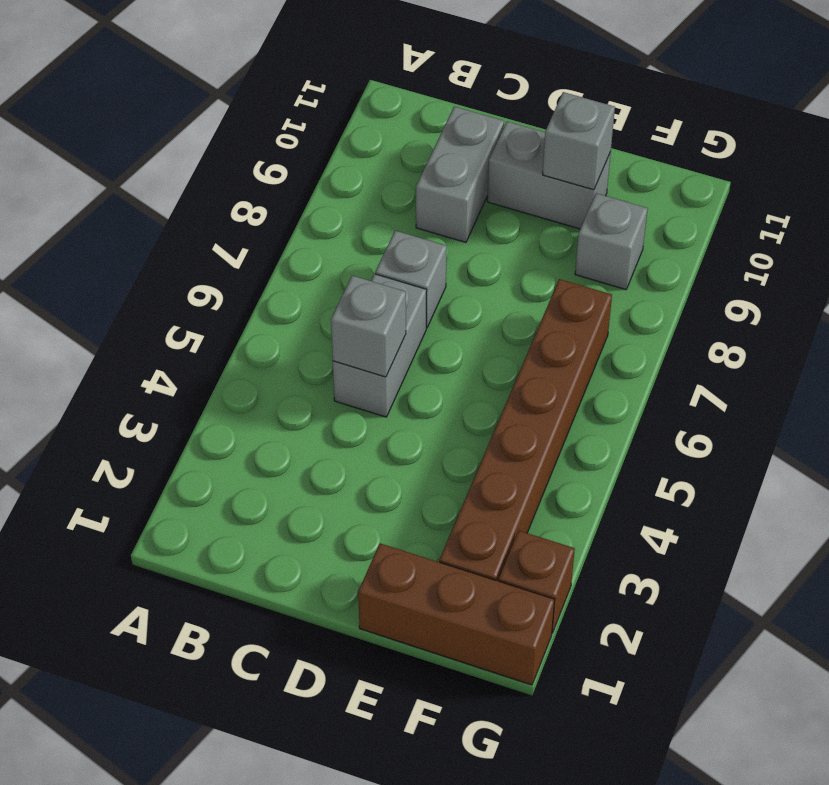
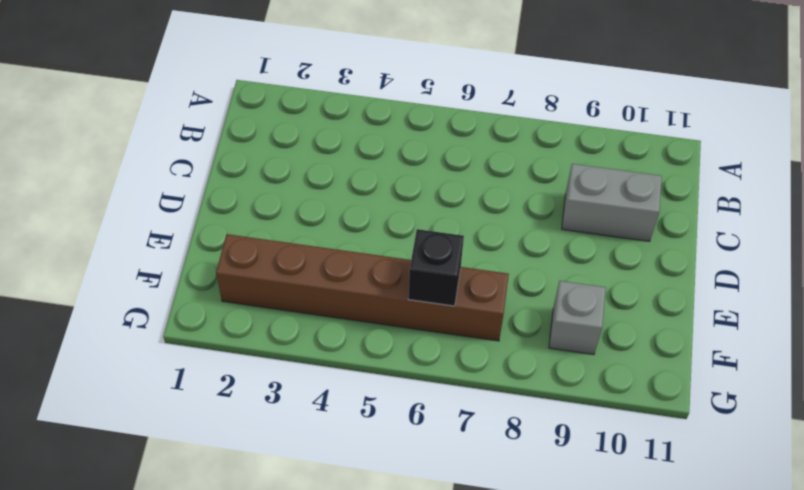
black 1x1 brick [408,229,464,306] -> none
none -> grey 1x2 brick [333,274,427,417]
none -> grey 1x1 brick [375,231,447,328]

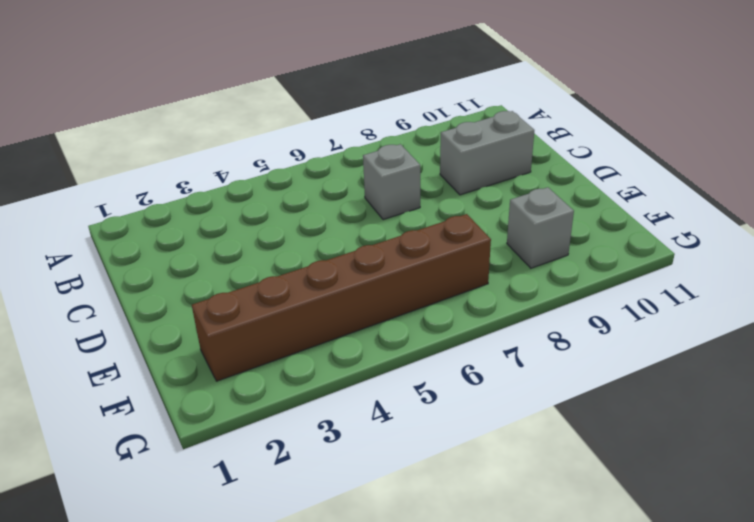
none -> grey 1x2 brick [333,274,427,417]
none -> grey 1x2 brick [487,122,611,229]

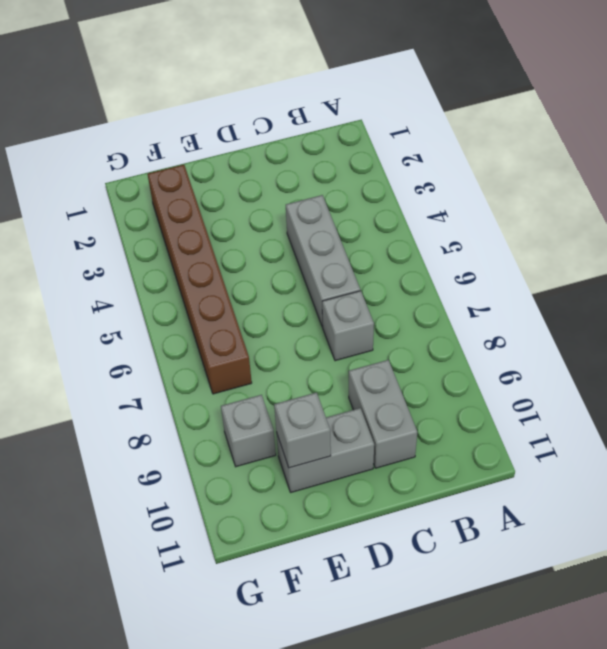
grey 1x3 brick [286,195,360,327] -> grey 1x2 brick [333,274,427,417]
none -> brown 1x3 brick [358,543,555,685]
none -> brown 1x1 brick [499,531,575,633]

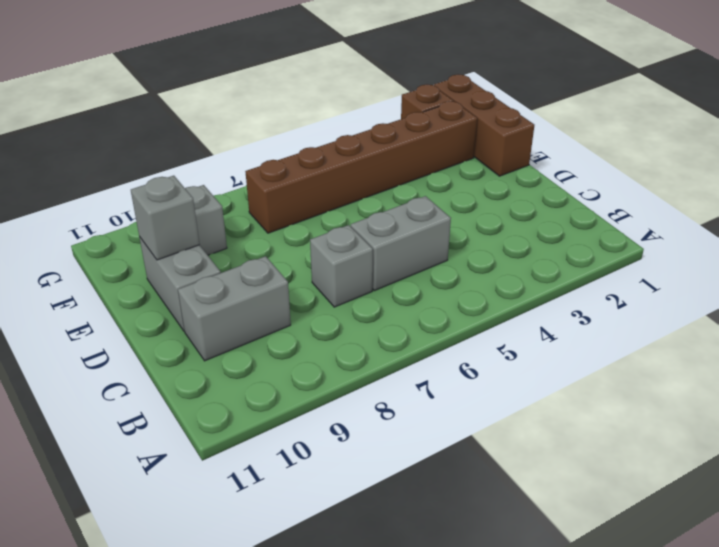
none -> grey 1x1 brick [331,276,406,377]

